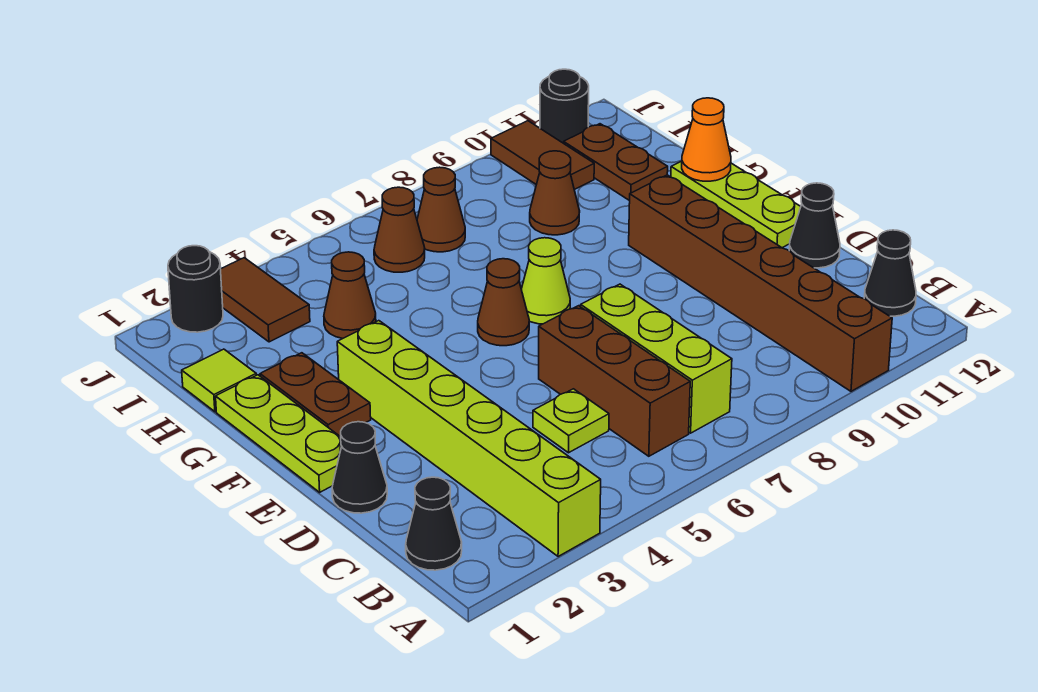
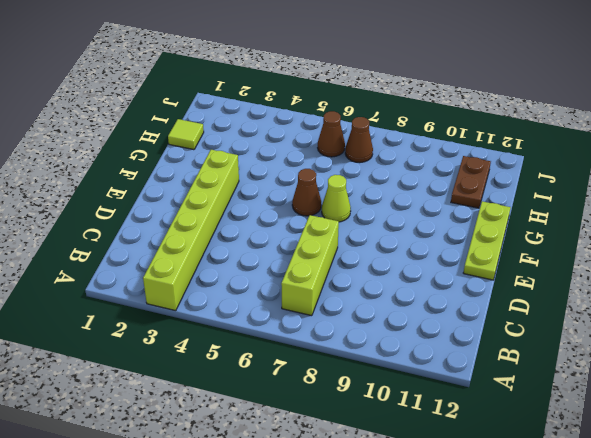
none -> brown 1x6 brick [629,175,892,391]
none -> black 1x1 cone [406,477,462,570]
none -> brown 1x3 brick [539,306,690,456]

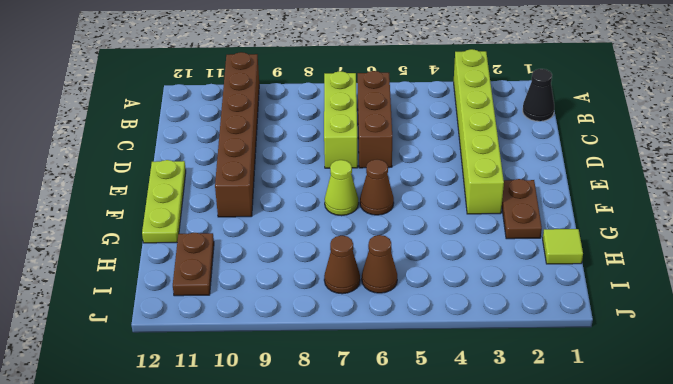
none -> black 1x1 cone [864,230,916,316]
none -> lime 1x1 plate [533,389,609,453]
none -> black 1x1 cone [332,422,387,513]

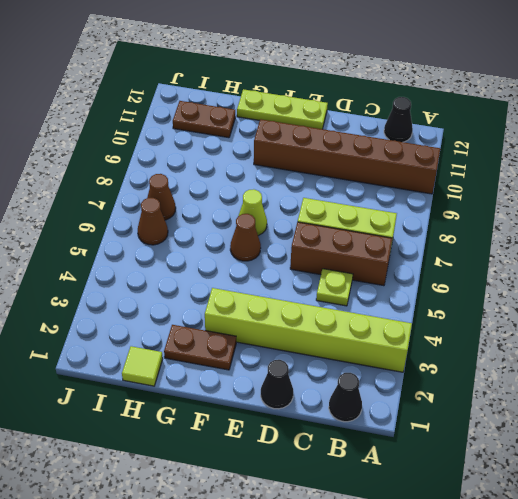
none -> black 1x1 cone [789,183,840,268]
none -> lime 1x3 plate [216,375,342,492]
none -> brown 1x1 cone [324,252,376,339]

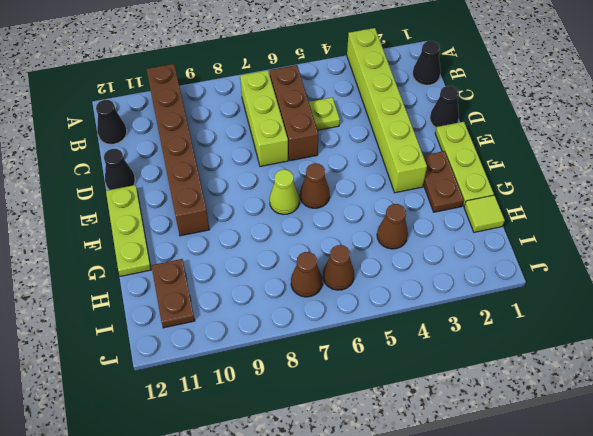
none -> brown 1x1 cone [530,151,580,235]
none -> brown 1x2 tile [221,258,310,342]
none -> brown 1x2 tile [491,121,594,190]

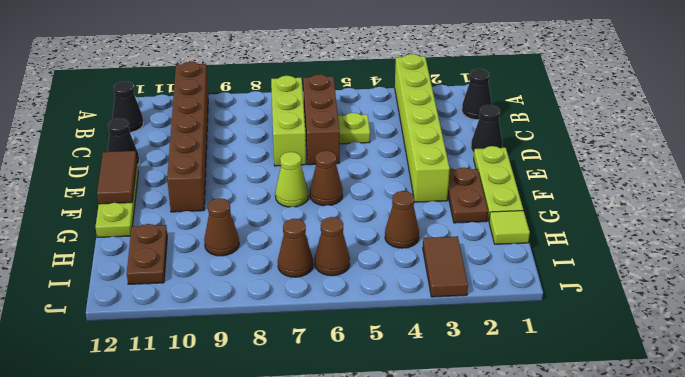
brown 1x2 tile [97,151,137,204] -> brown 1x2 tile moved to [491,121,594,190]
none -> black 1x1 round brick [168,246,223,332]
none -> black 1x1 round brick [540,69,589,143]
none -> orange 1x1 cone [682,98,731,181]

